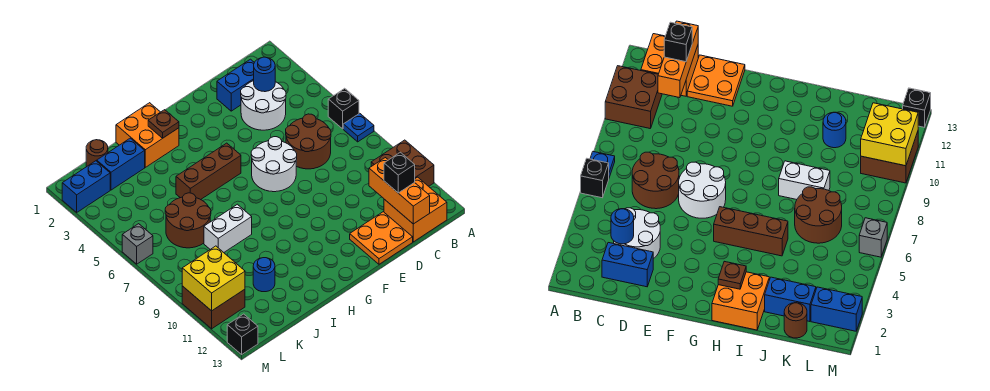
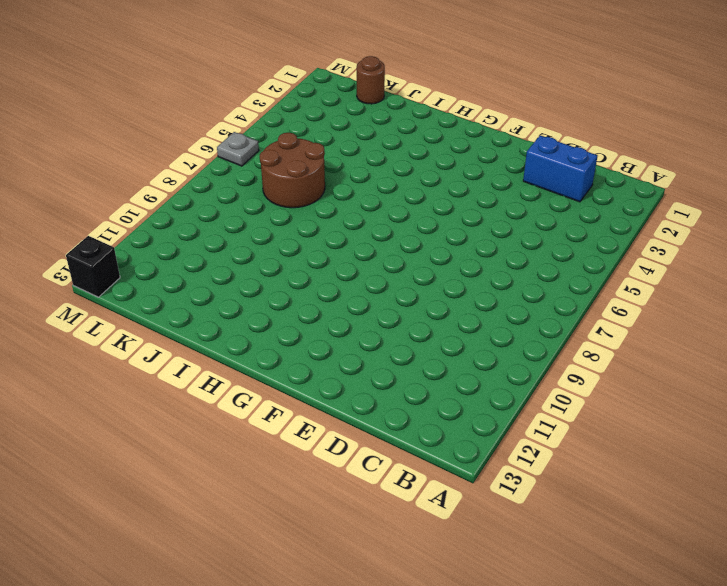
grey 1x1 plate [217,132,259,166] -> grey 1x1 brick [122,224,153,264]
none -> black 1x1 brick [328,88,359,129]
none -> blue 1x1 plate [343,113,374,142]
none -> brown 2x2 brick [371,140,434,186]

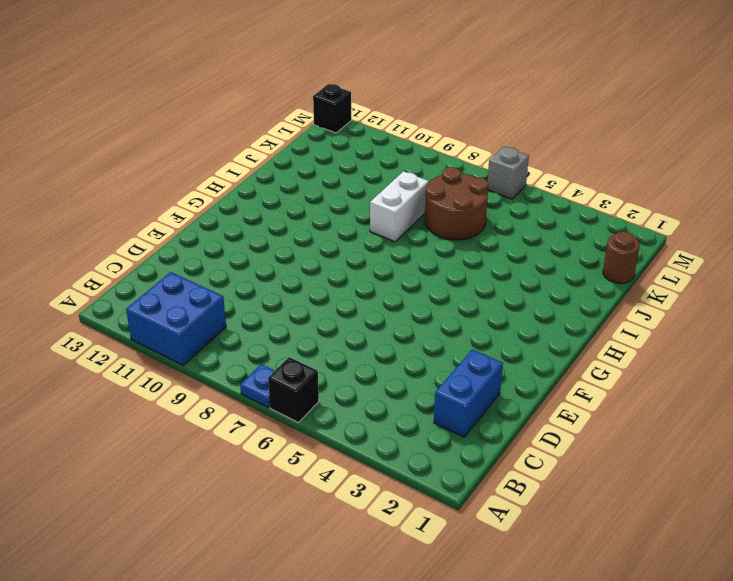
blue 2x2 brick [126,272,226,365] -> brown 2x2 brick [371,140,434,186]
none -> orange 2x2 brick [384,177,447,242]
none -> white 2x2 round brick [241,81,286,130]
none -> brown 2x2 round brick [286,114,331,169]

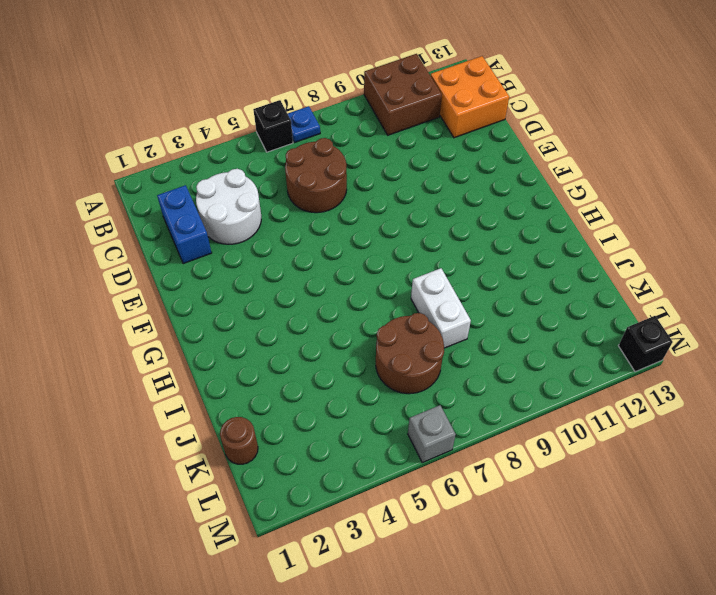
none -> orange 2x2 plate [350,212,413,264]
none -> white 2x2 round brick [251,137,297,192]
none -> brown 1x3 brick [176,143,241,200]

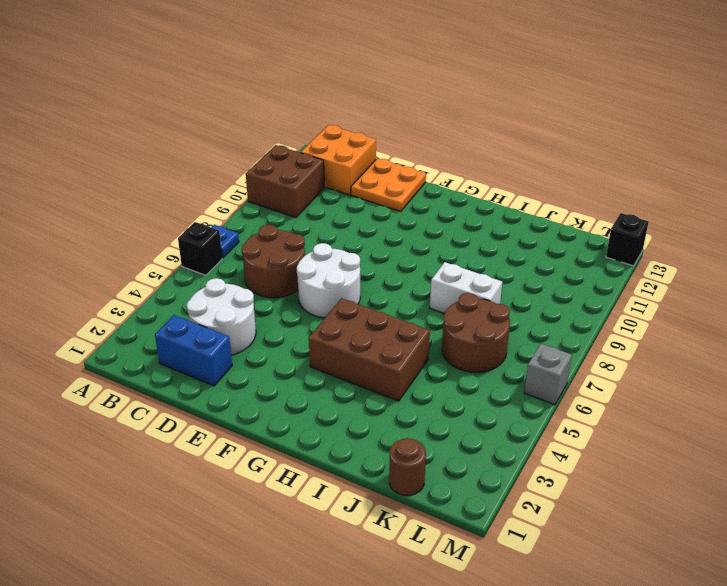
brown 2x3 brick [309,298,430,401] -> brown 1x3 brick [176,143,241,200]
none -> orange 2x2 brick [116,103,179,167]
none -> blue 1x2 brick [97,138,145,190]
none -> blue 1x1 round brick [253,258,275,292]

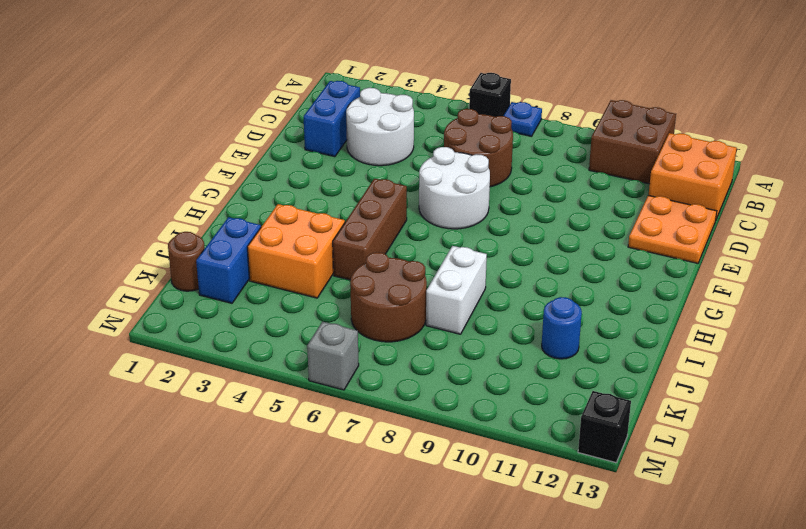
orange 2x2 brick [247,204,345,298] -> orange 2x2 brick moved to [116,103,179,167]
none -> blue 1x2 brick [62,161,110,212]
none -> brown 2x2 brick [182,286,245,329]
none -> blue 1x1 round brick [254,57,275,92]

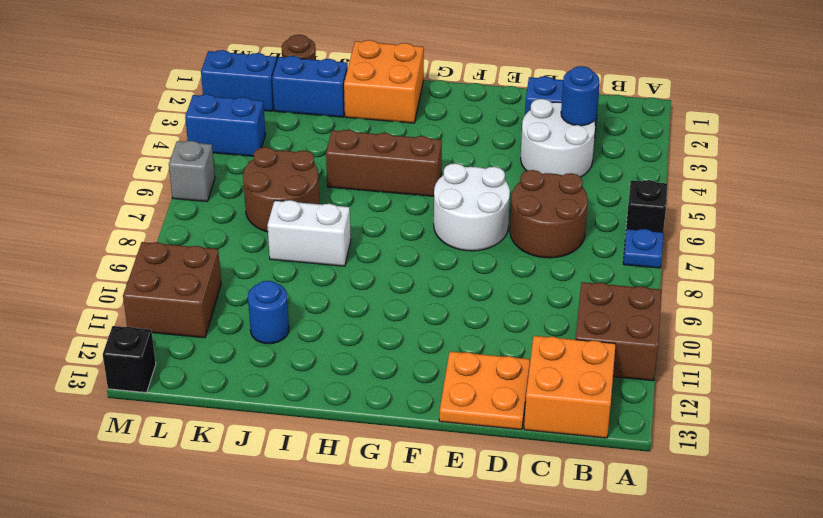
blue 1x2 brick [185,94,266,156] -> none
none -> orange 1x3 brick [369,158,430,224]
none -> brown 1x1 plate [148,110,179,138]
none -> yellow 2x2 brick [182,246,245,311]

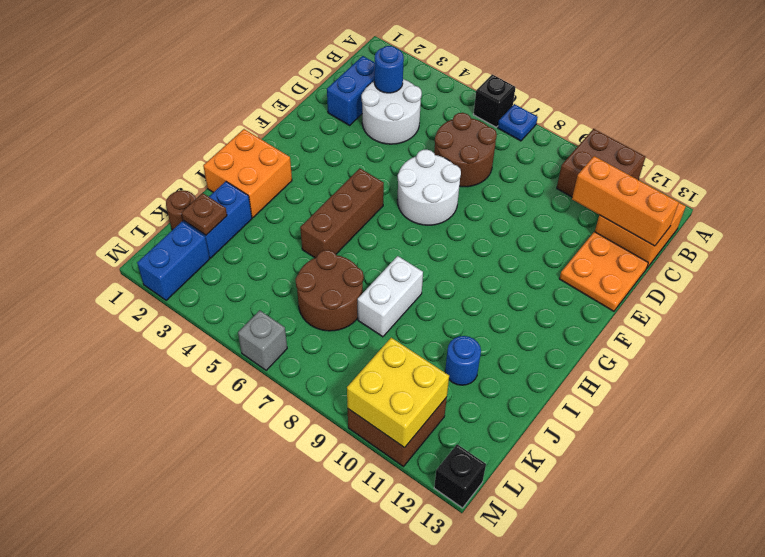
brown 1x1 plate [181,193,227,235] -> brown 1x1 plate moved to [148,110,179,138]
none -> black 1x1 brick [384,152,415,193]

